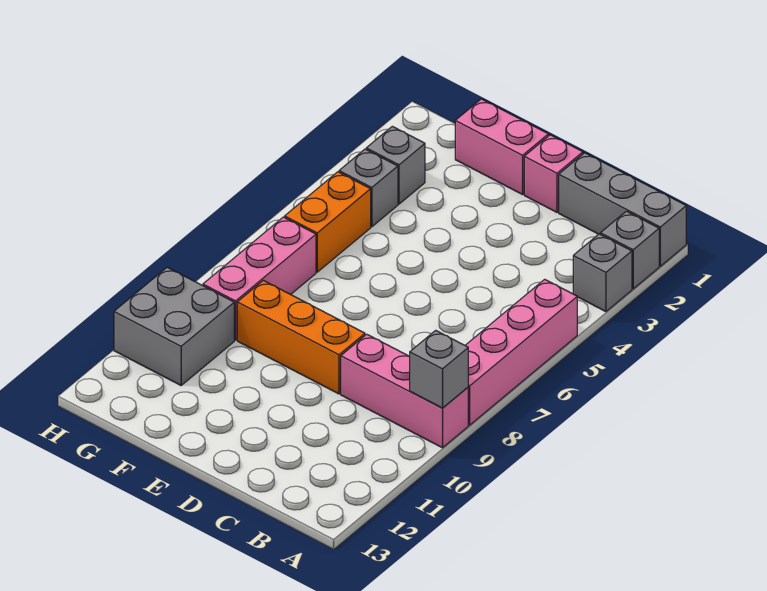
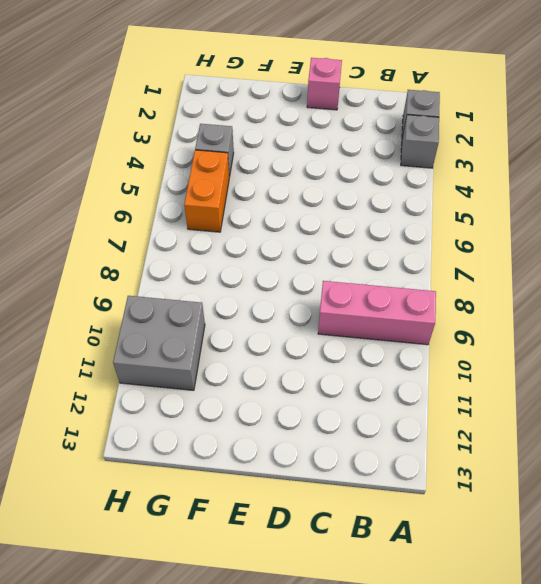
none -> grey 1x3 brick [559,153,686,266]
none -> pink 1x4 brick [465,279,577,425]
none -> orange 1x3 brick [237,280,365,394]

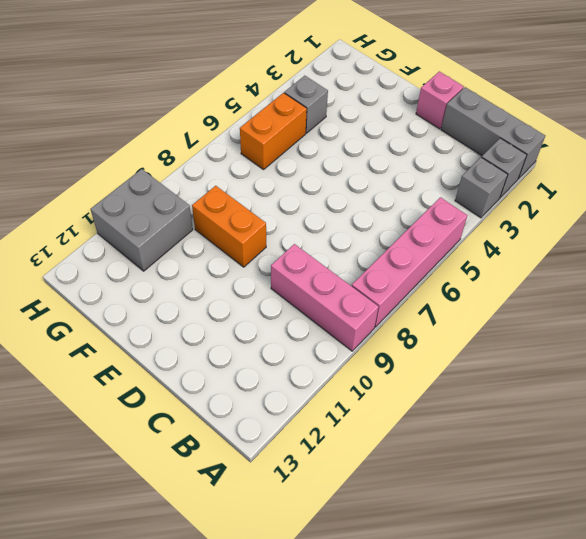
orange 1x2 brick [192,186,266,267] -> orange 1x3 brick [237,280,365,394]
none -> pink 1x2 brick [455,99,549,195]
none -> grey 1x1 brick [366,126,425,204]
none -> pink 1x3 brick [203,217,316,340]

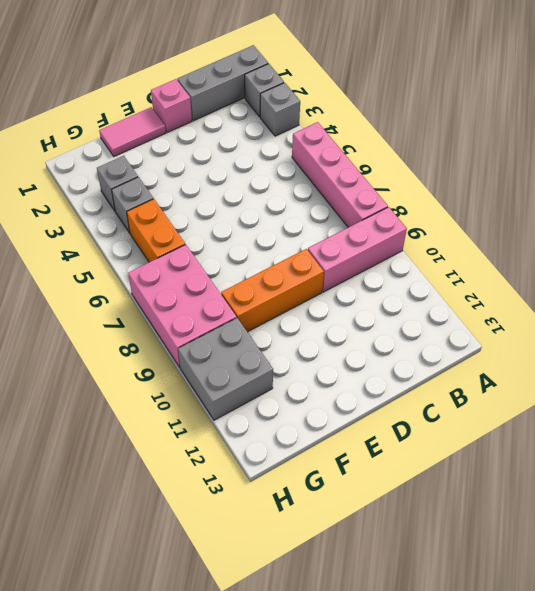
pink 1x2 tile [99,107,166,157] -> pink 1x2 brick [455,99,549,195]
pink 2x3 brick [128,245,237,367] -> pink 1x3 brick [203,217,316,340]
none -> grey 1x1 brick [409,330,468,408]

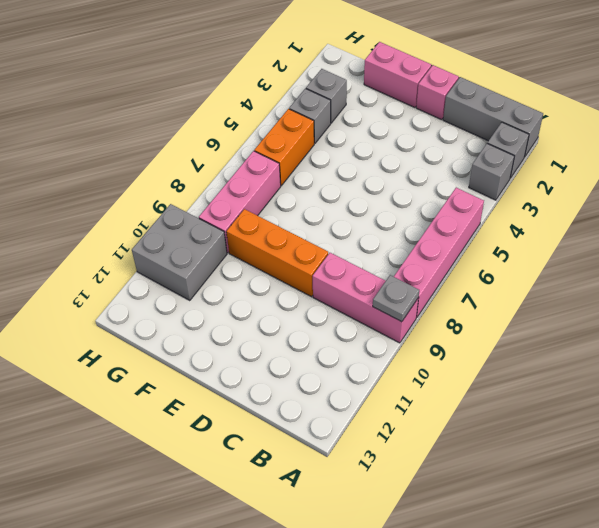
grey 1x1 plate [373,275,419,322] -> grey 1x1 brick [409,330,468,408]

